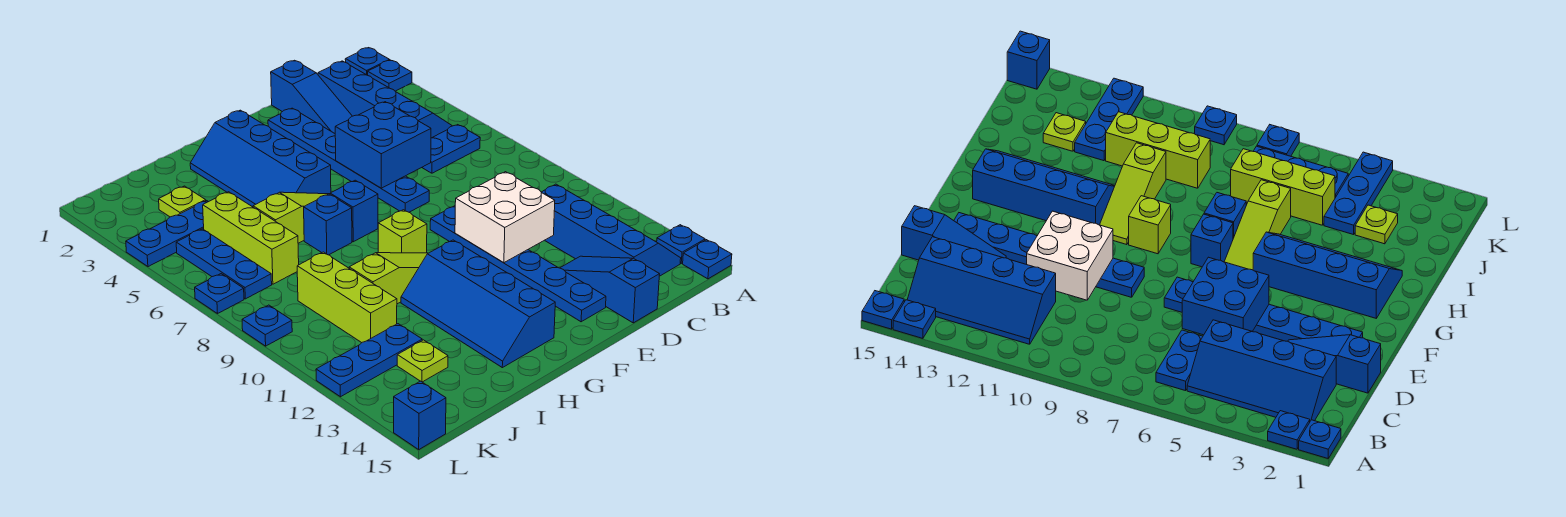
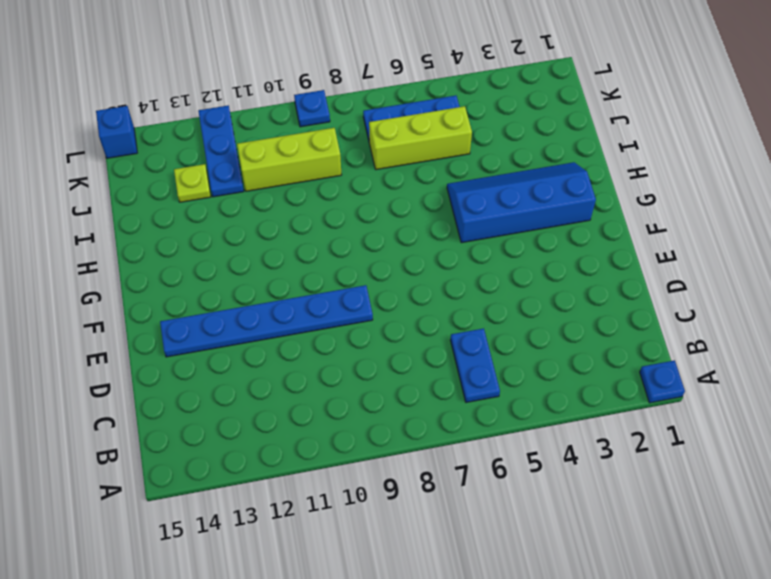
none -> blue 1x1 plate [368,60,412,91]
none -> blue 1x1 plate [657,225,705,263]
none -> blue 1x1 plate [683,240,732,279]
none -> blue 2x4 slope [318,61,452,138]

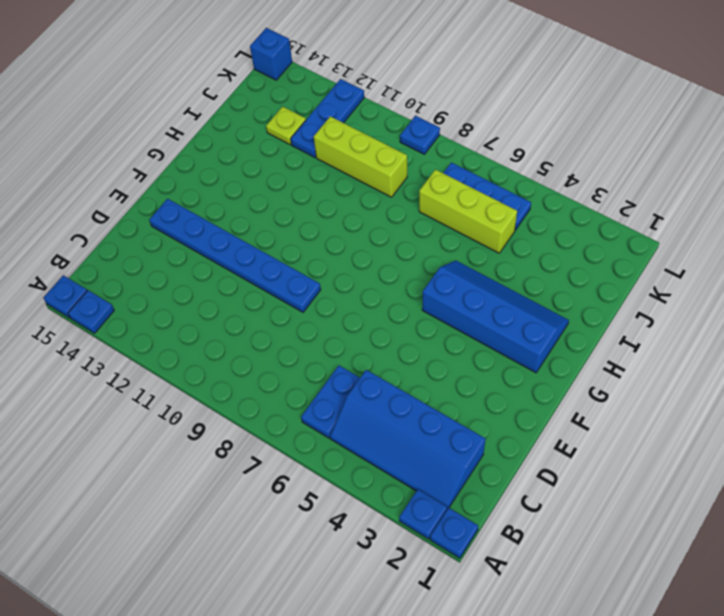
none -> blue 2x4 slope [541,184,681,276]
none -> blue 1x3 slope [271,60,352,133]
none -> blue 1x3 slope [560,256,660,323]
none -> blue 1x6 plate [268,108,429,212]

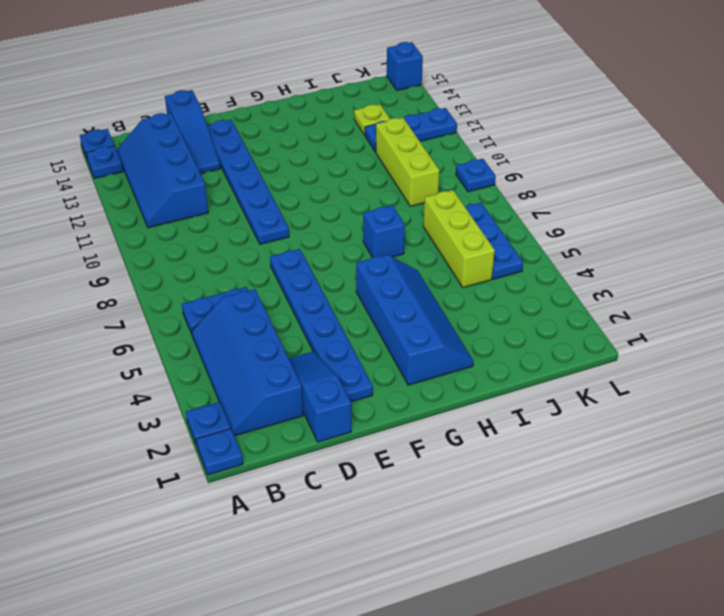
none -> lime 1x3 slope [253,192,328,243]
none -> blue 1x1 brick [330,180,378,242]
none -> lime 1x1 brick [378,210,427,253]
none -> lime 1x3 slope [349,253,428,304]

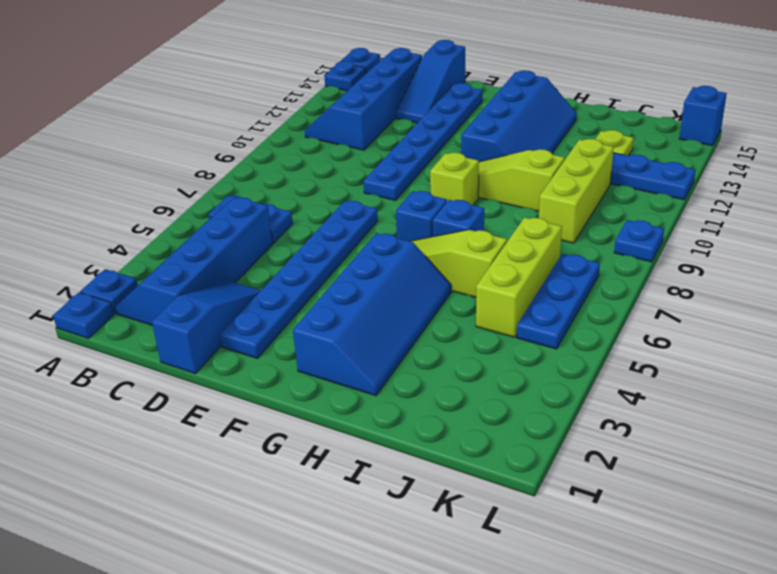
none -> lime 1x1 plate [159,186,206,217]
none -> blue 1x3 plate [126,201,208,267]
none -> blue 1x1 plate [195,274,244,314]
none -> blue 2x2 brick [335,102,431,188]

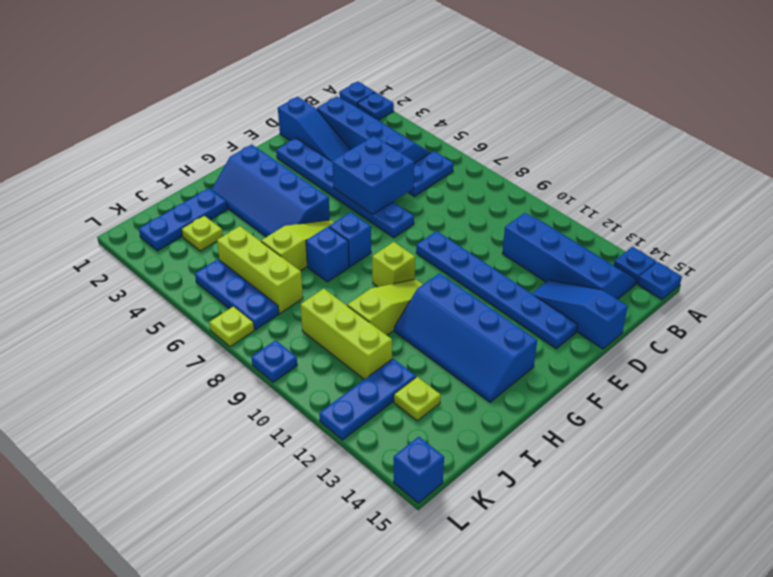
blue 1x3 plate [139,188,227,251] -> blue 1x3 plate moved to [126,201,208,267]
lime 1x1 plate [209,306,254,347] -> blue 1x1 plate [195,274,244,314]
none -> white 2x2 brick [455,172,555,263]

